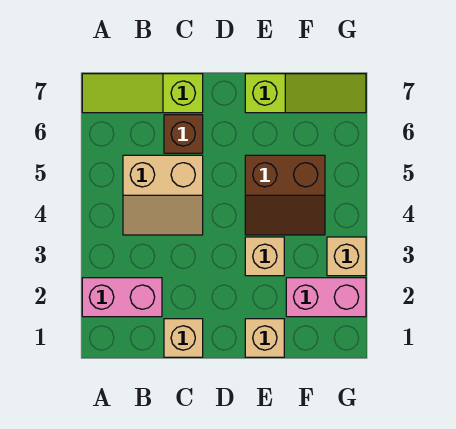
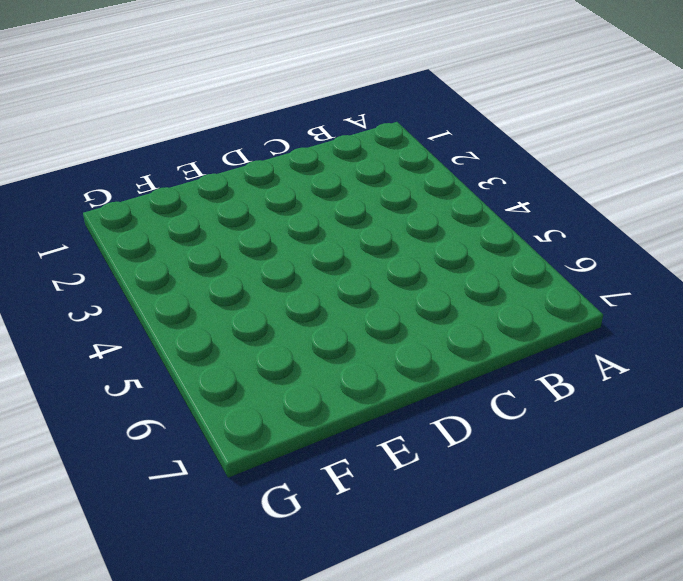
none -> pink 1x2 brick [82,278,162,317]
none -> lime 1x3 slope [82,74,203,113]

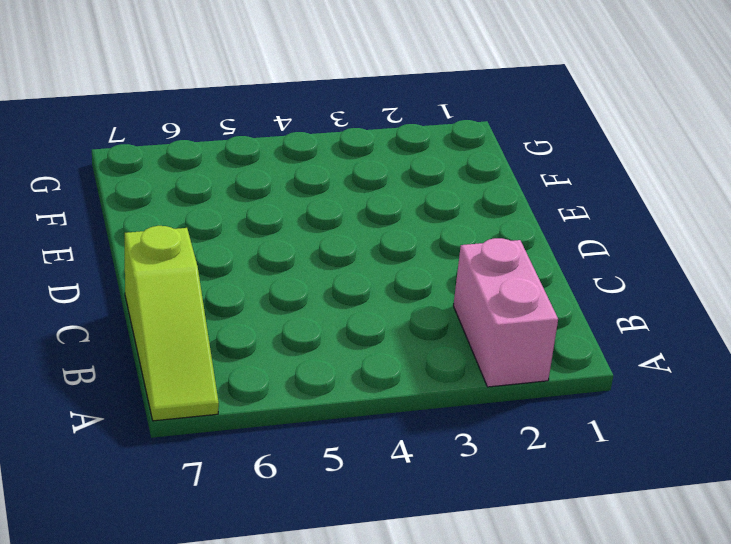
none -> tan 2x2 slope [123,155,203,235]
none -> tan 1x1 brick [164,319,203,357]

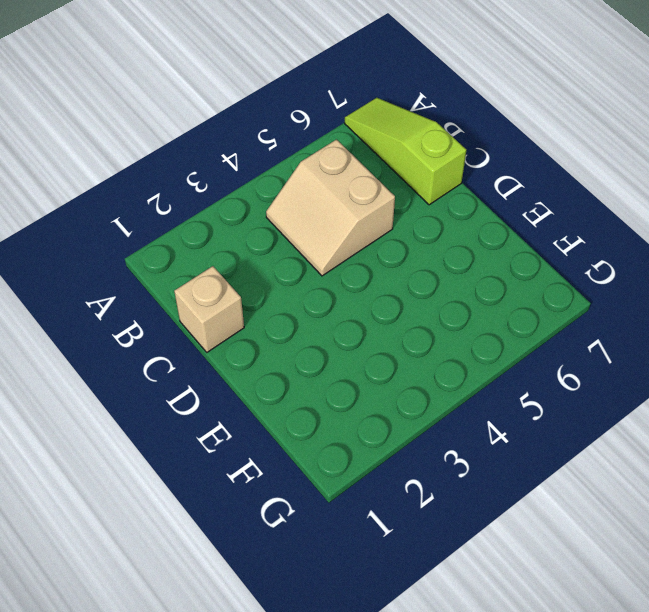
none -> pink 1x2 brick [82,278,162,317]
none -> brown 1x1 brick [164,115,203,153]

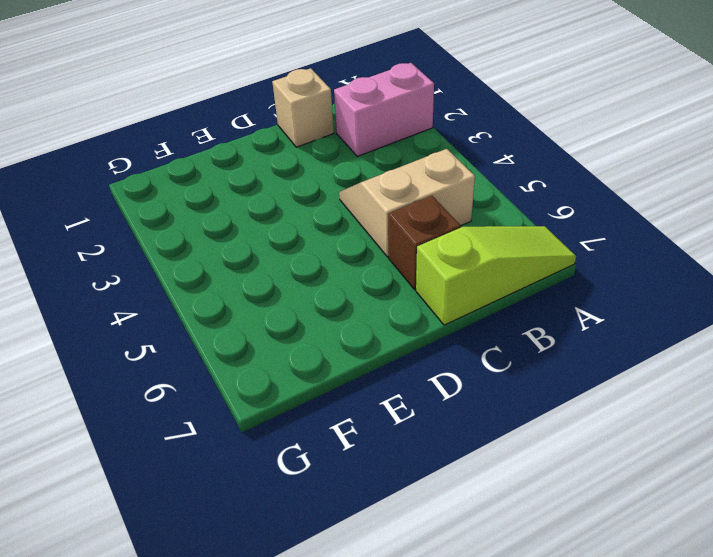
none -> tan 1x1 brick [245,319,284,357]
none -> tan 1x1 brick [245,237,284,276]

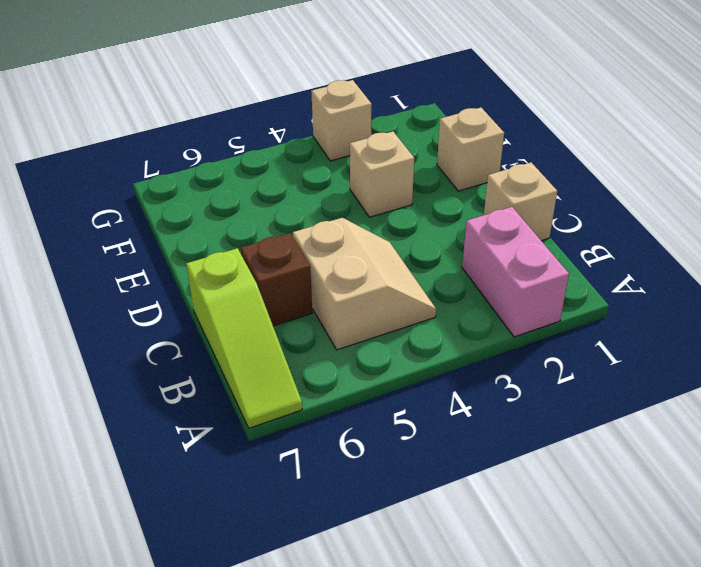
none -> brown 2x2 slope [245,155,325,235]
none -> lime 1x3 slope [245,74,366,113]

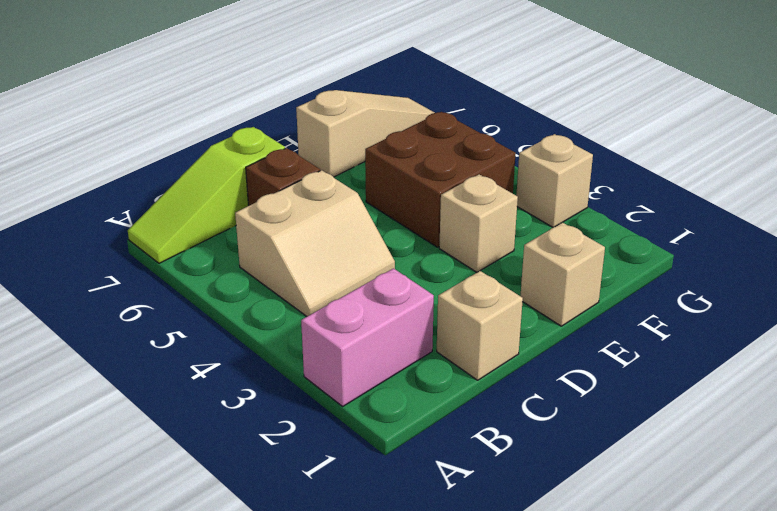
brown 2x2 brick [365,112,516,247] -> brown 2x2 slope [245,155,325,235]
tan 1x3 slope [296,90,435,177] -> lime 1x3 slope [245,74,366,113]
none -> pink 1x2 brick [286,278,366,317]

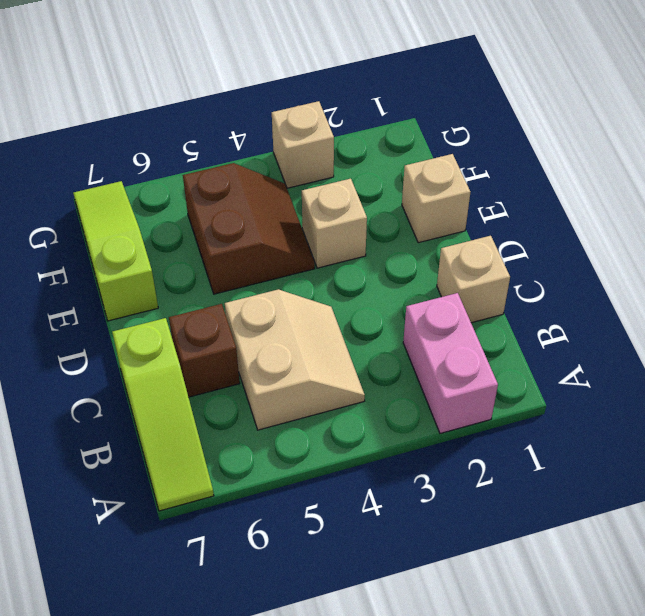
none -> pink 1x2 brick [286,278,366,317]

